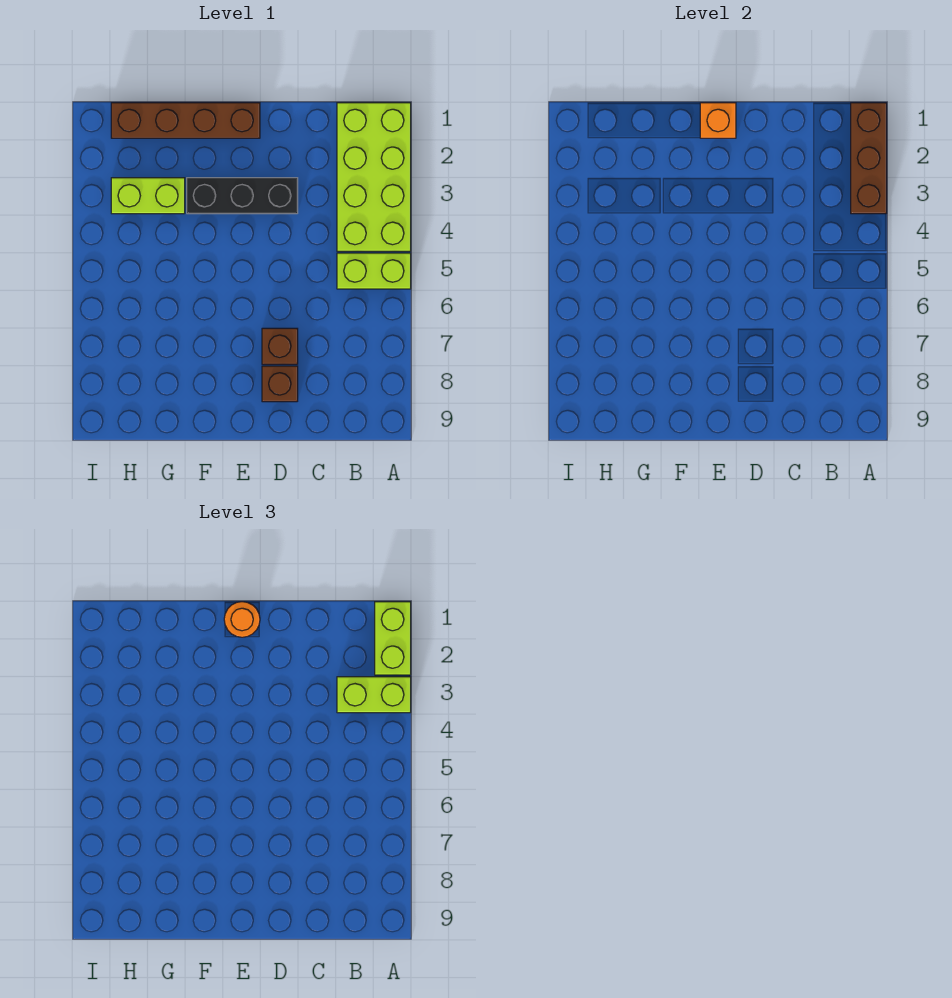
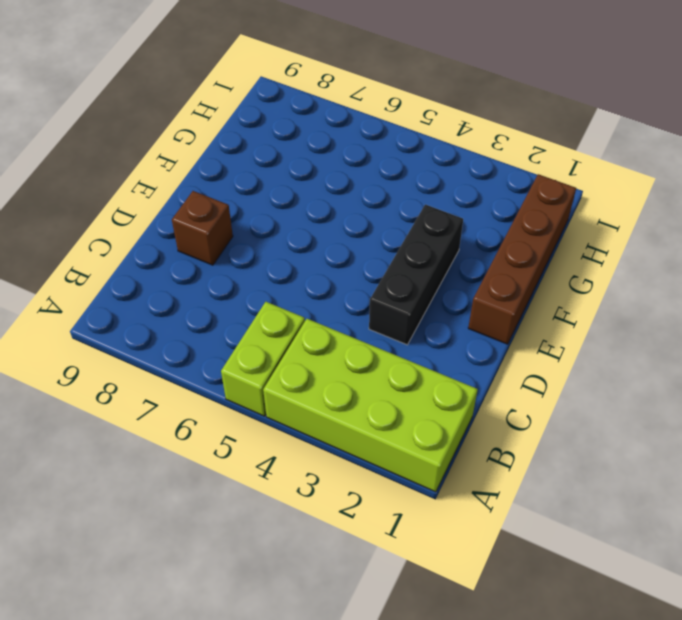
none -> brown 1x1 brick [262,328,298,364]
none -> lime 1x2 brick [111,178,185,214]
none -> brown 1x3 brick [851,103,887,214]

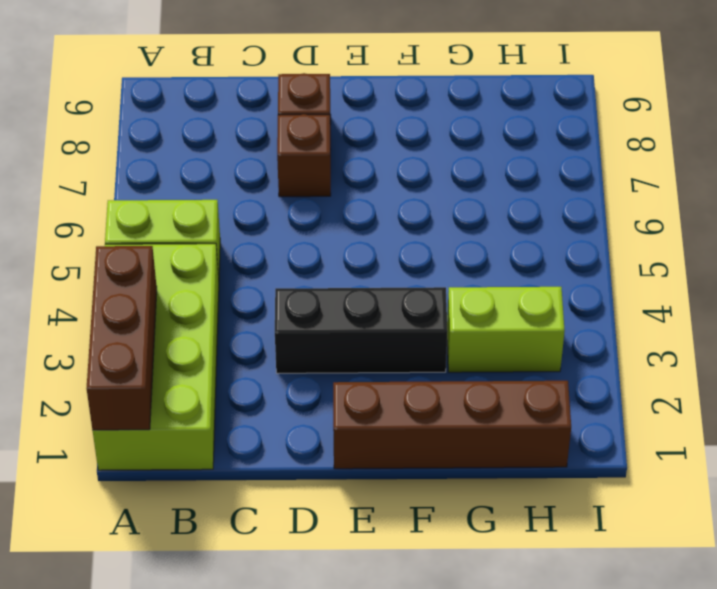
none -> orange 1x1 brick [700,103,736,138]
none -> lime 1x2 brick [375,602,411,675]
none -> lime 1x2 brick [337,677,411,713]

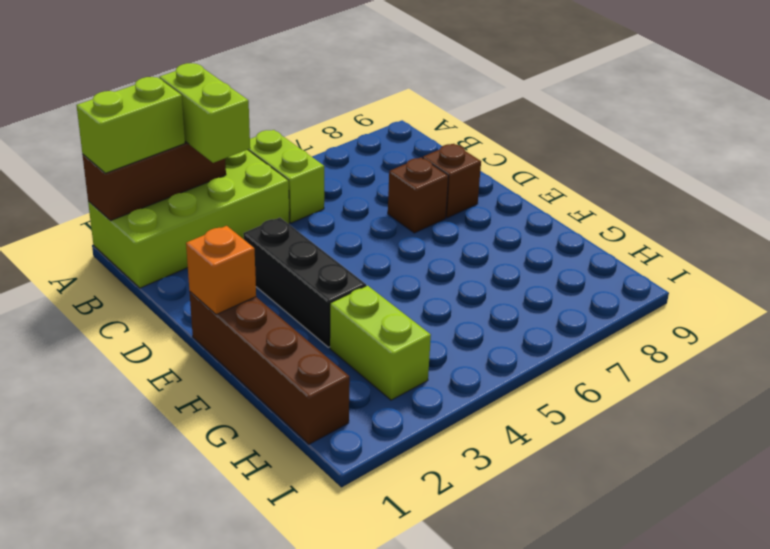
none -> orange 1x1 round brick [224,602,260,637]

